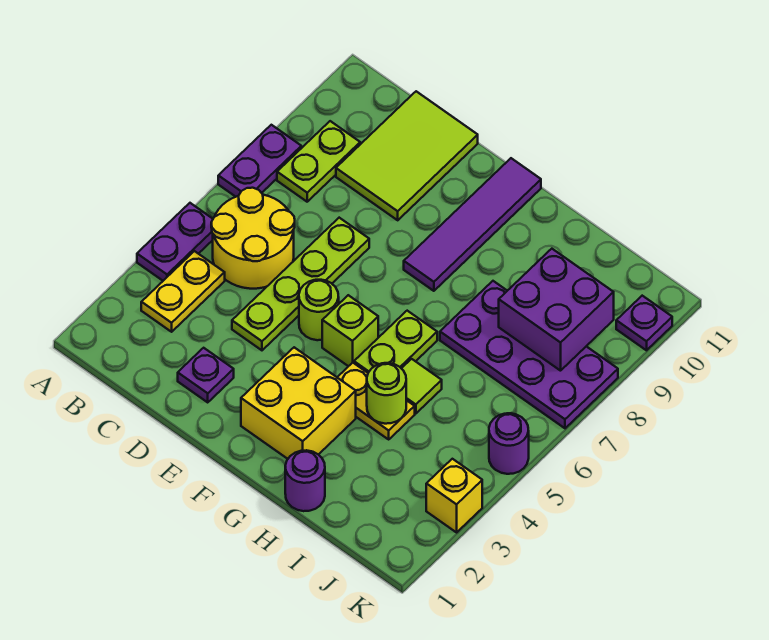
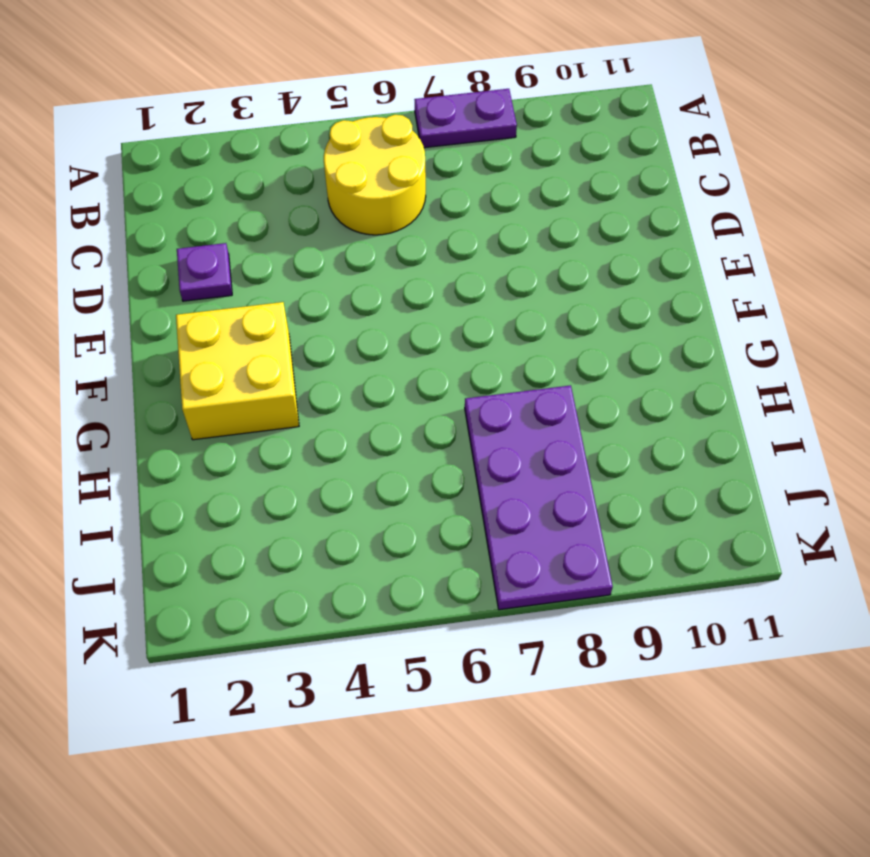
none -> purple 1x2 plate [137,203,213,281]
none -> yellow 1x2 plate [141,251,225,332]
none -> lime 1x2 plate [277,121,360,202]

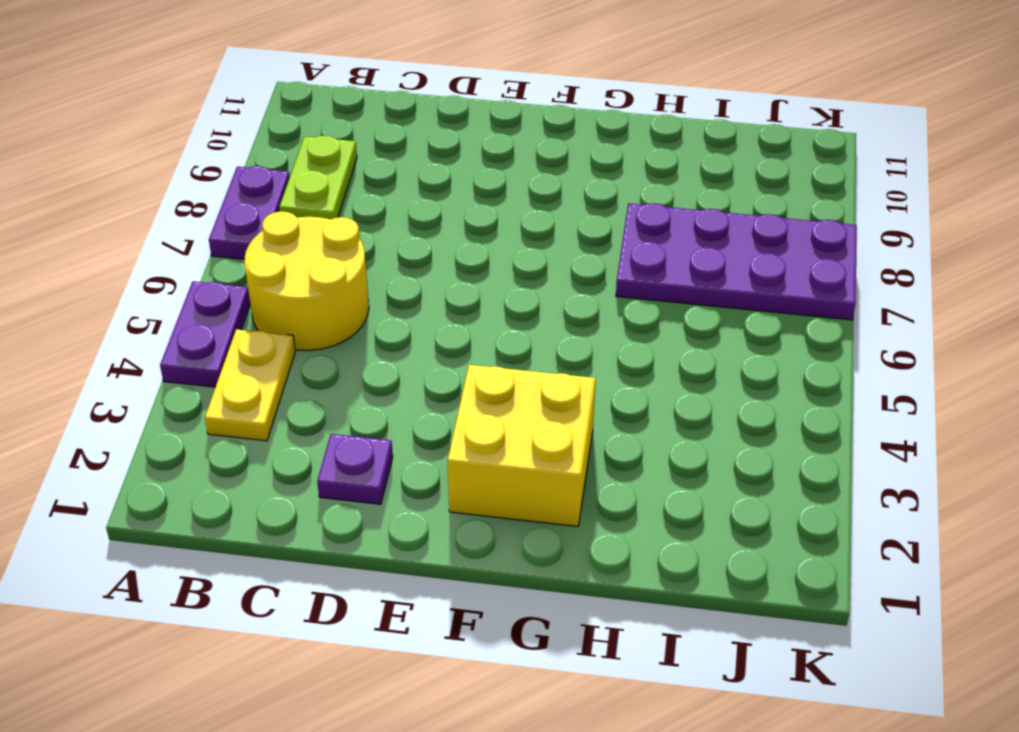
none -> lime 2x3 tile [336,91,478,220]
none -> lime 1x4 plate [232,218,369,350]
none -> lime 1x1 round brick [299,280,339,340]

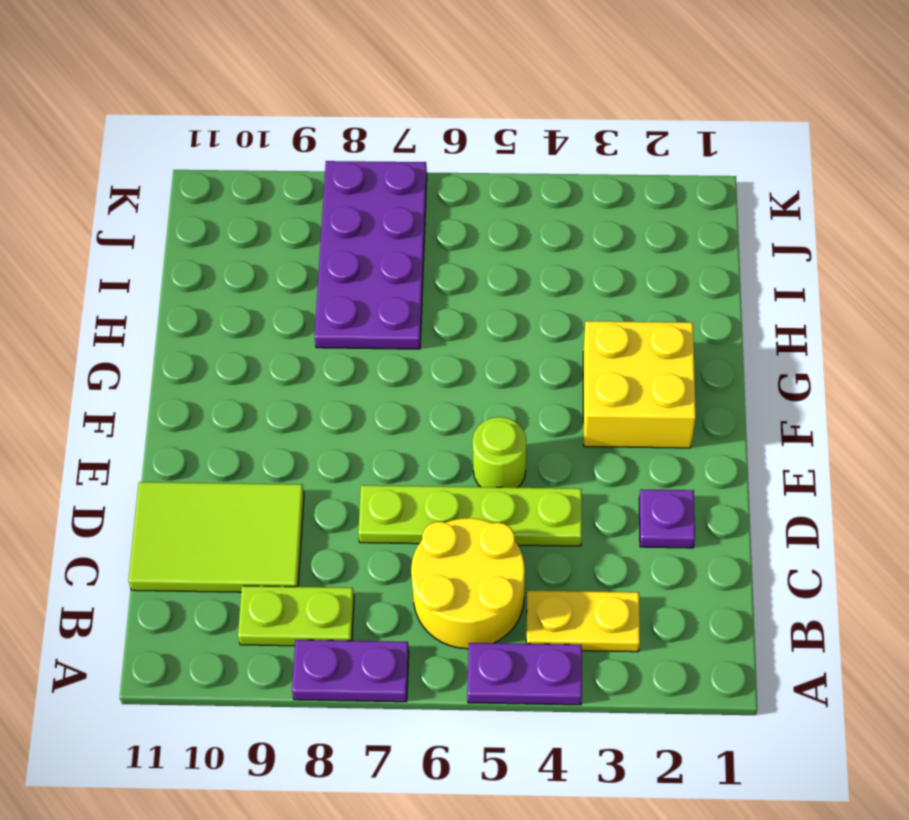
none -> lime 1x1 brick [322,295,378,366]
none -> purple 1x4 tile [404,158,541,291]
none -> yellow 1x2 plate [337,363,415,439]

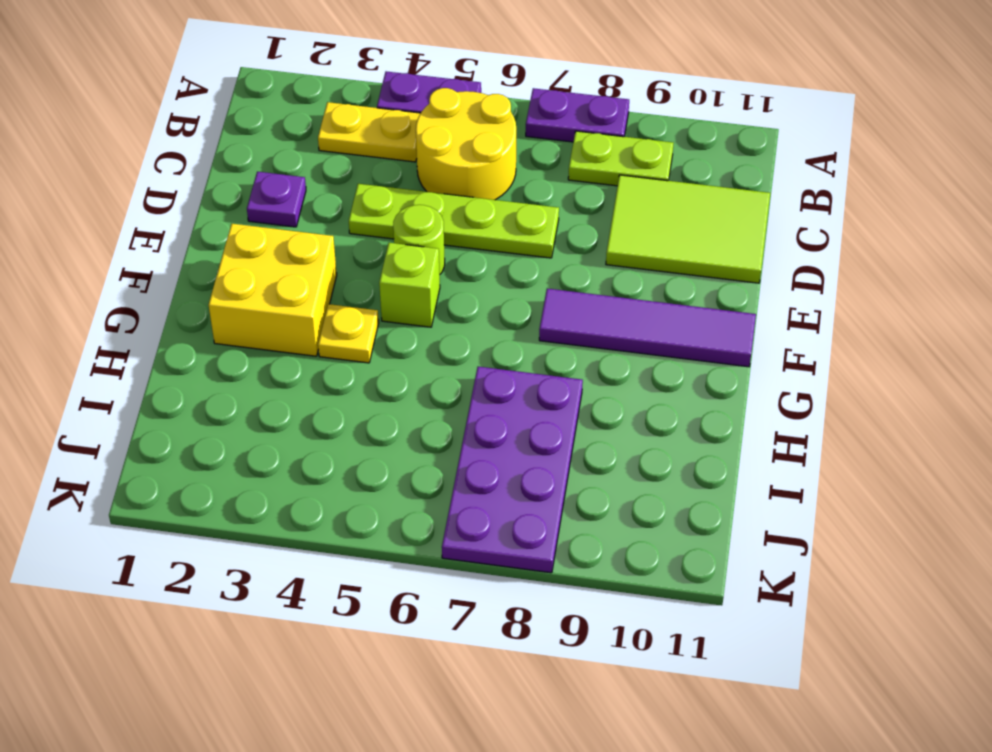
yellow 1x1 plate [318,304,379,363] -> yellow 1x2 plate [337,363,415,439]
none -> lime 1x2 plate [354,311,437,373]
none -> purple 1x1 round brick [285,450,325,511]
none -> lime 1x1 tile [401,359,442,414]

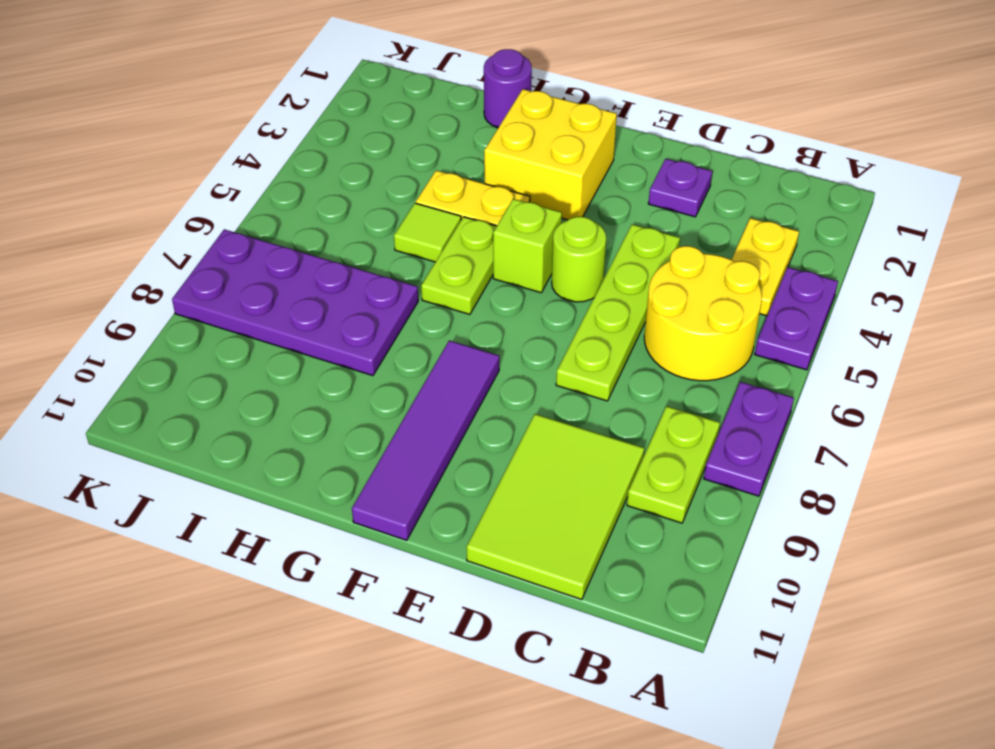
none -> yellow 1x1 brick [426,459,482,532]
none -> purple 1x1 round brick [489,413,529,474]
none -> purple 1x1 plate [616,296,672,350]

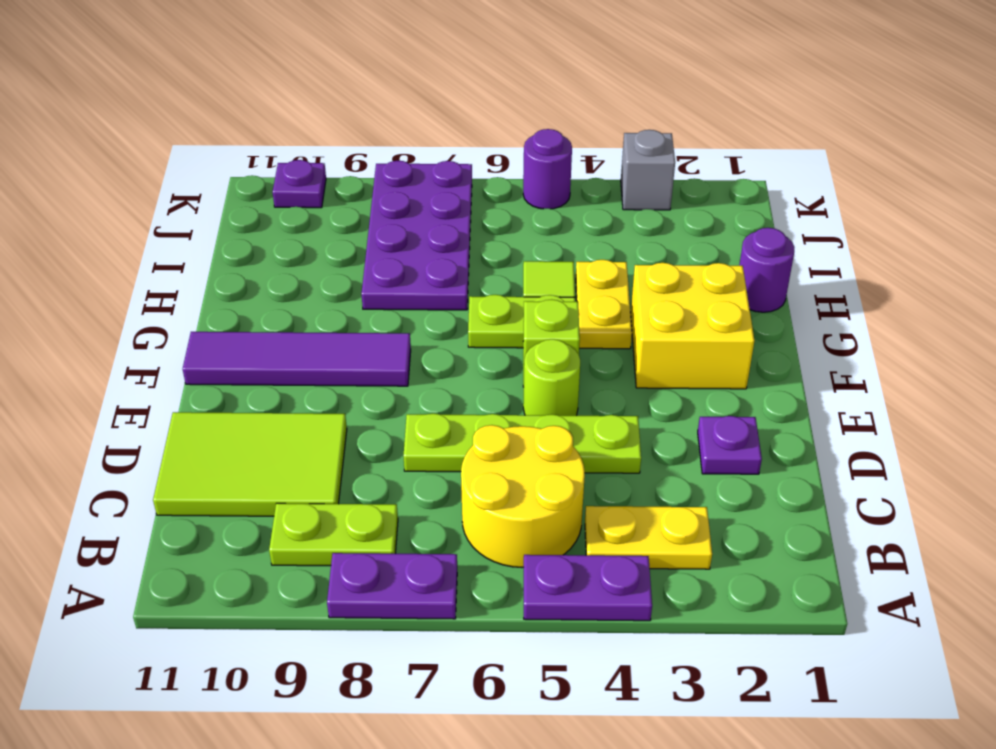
grey 1x1 brick [621,130,675,210] -> yellow 1x1 brick [426,459,482,532]
none -> lime 1x1 round brick [367,363,406,424]
none -> purple 2x2 brick [499,249,614,371]

